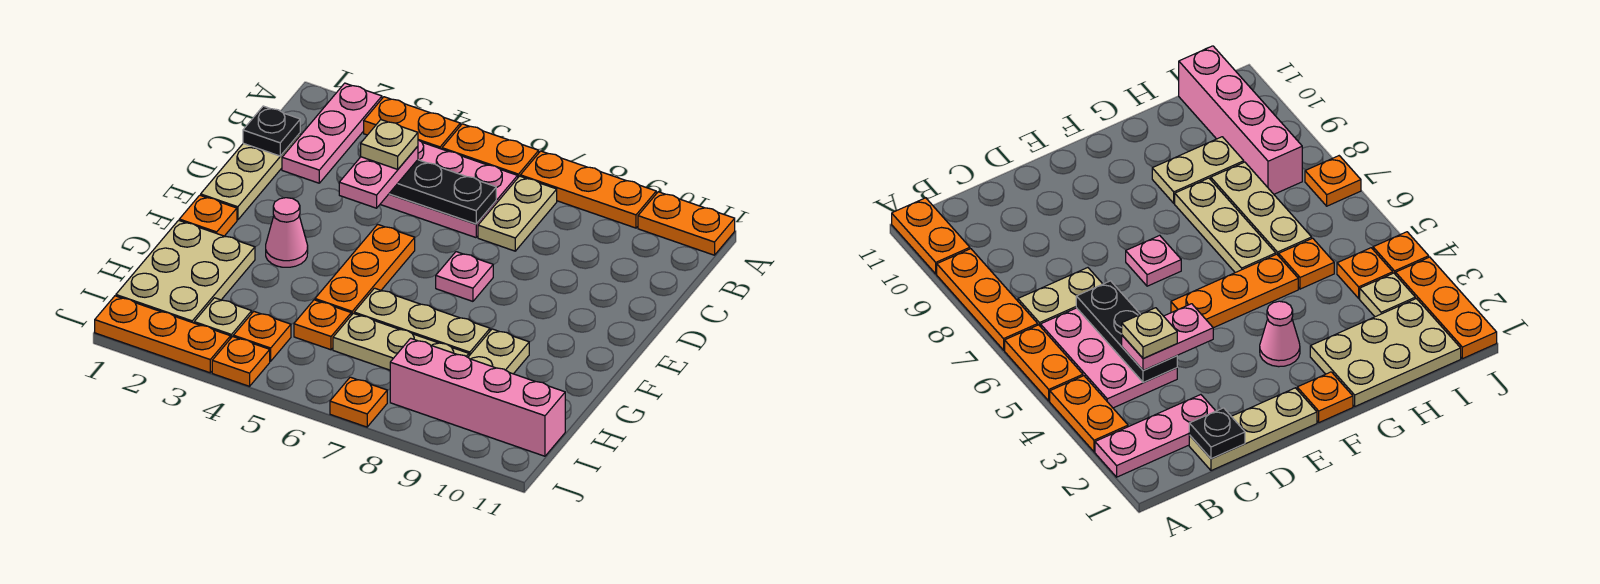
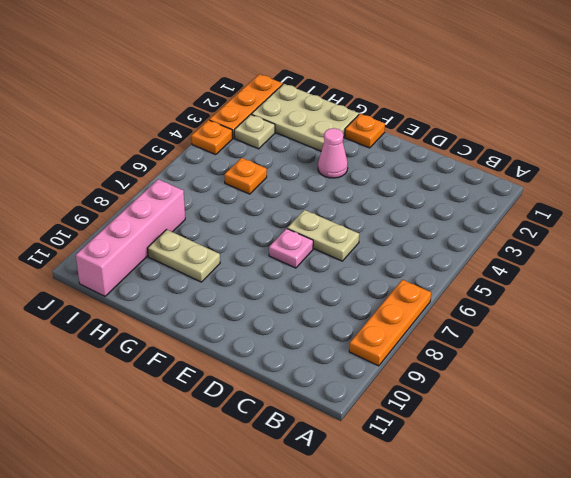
tan 1x2 plate [287,210,359,261] -> tan 1x2 plate moved to [478,176,557,251]
none -> pink 1x3 plate [282,83,382,183]
none -> orange 1x2 plate [364,97,460,149]
none -> orange 1x2 plate [442,124,539,177]

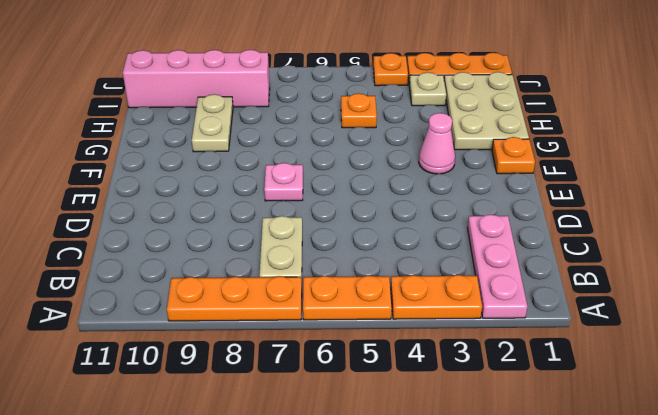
none -> orange 1x2 plate [638,192,735,255]
none -> pink 2x3 plate [380,140,518,238]
none -> tan 1x3 plate [201,133,300,220]

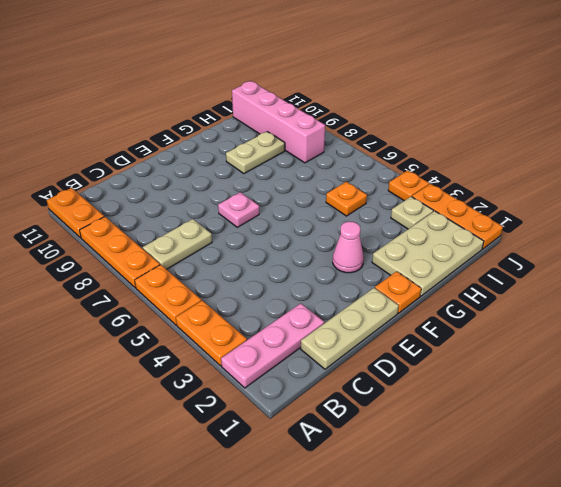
none -> pink 2x3 plate [380,140,518,238]
none -> orange 1x3 plate [315,224,415,315]
none -> tan 1x3 plate [354,288,490,356]

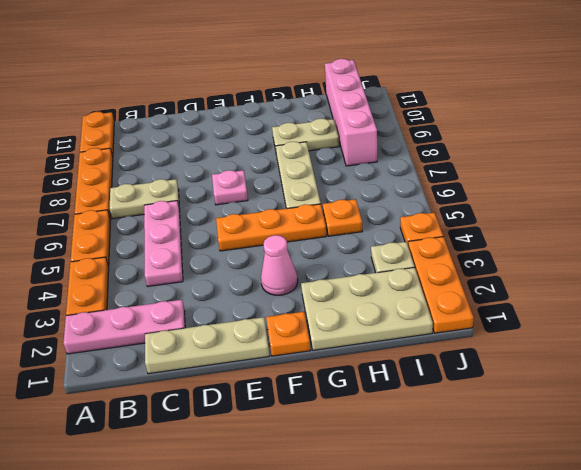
pink 1x3 plate [144,201,183,286] -> pink 2x3 plate [380,140,518,238]
none -> tan 1x3 plate [333,313,469,370]
none -> orange 1x1 plate [233,312,291,361]
none -> orange 1x1 plate [330,377,387,427]

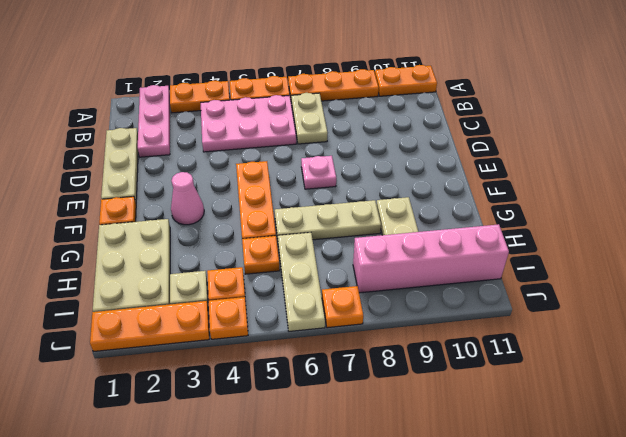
tan 1x3 plate [278,233,325,331] -> tan 1x3 plate turned to [333,313,469,370]
none -> black 1x1 plate [243,106,300,156]
none -> black 1x3 plate [389,160,496,224]
none -> pink 1x2 plate [339,146,418,208]

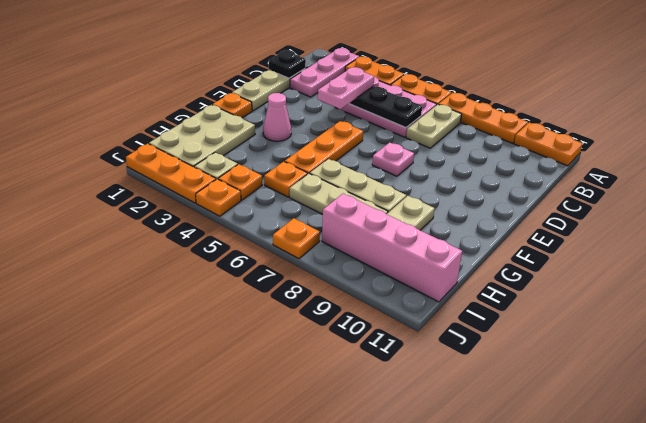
none -> tan 1x1 plate [361,120,418,169]

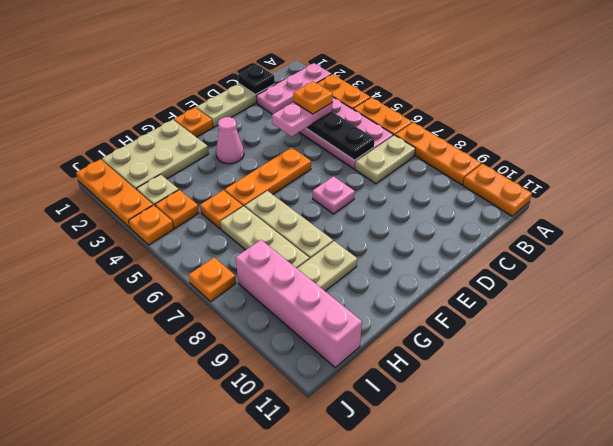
orange 1x1 plate [293,81,333,114] -> tan 1x1 plate [361,120,418,169]

